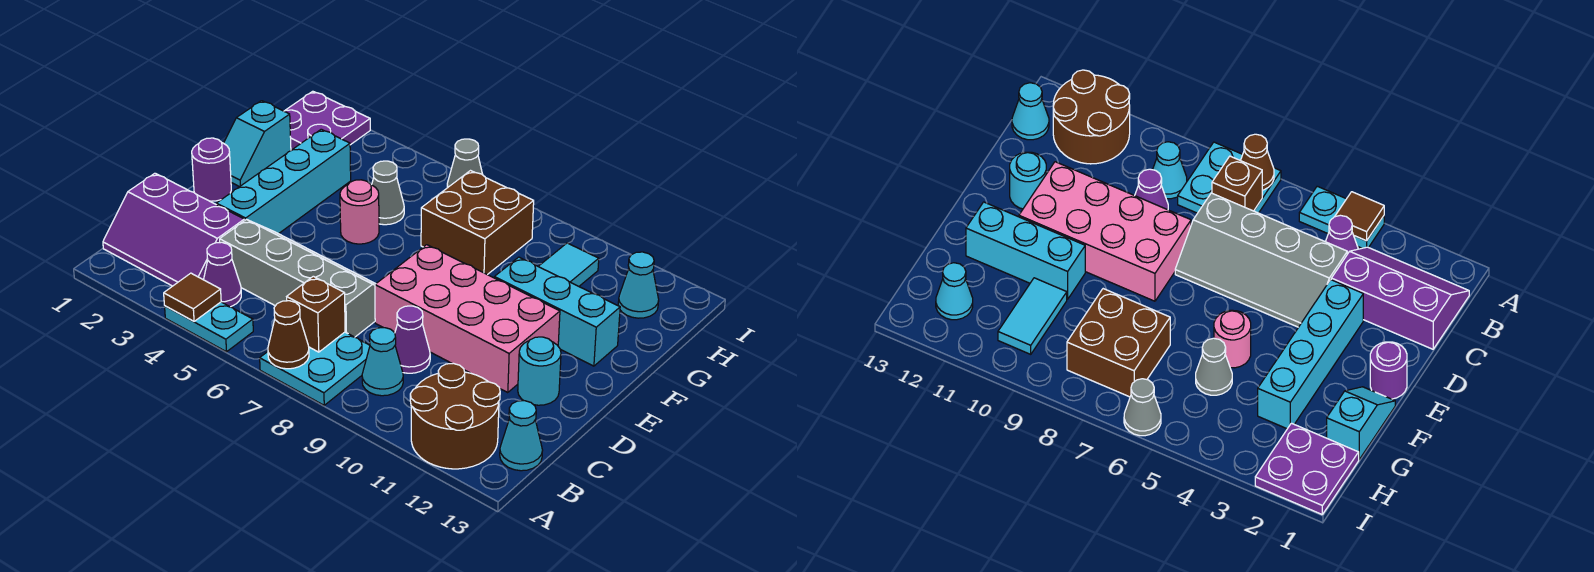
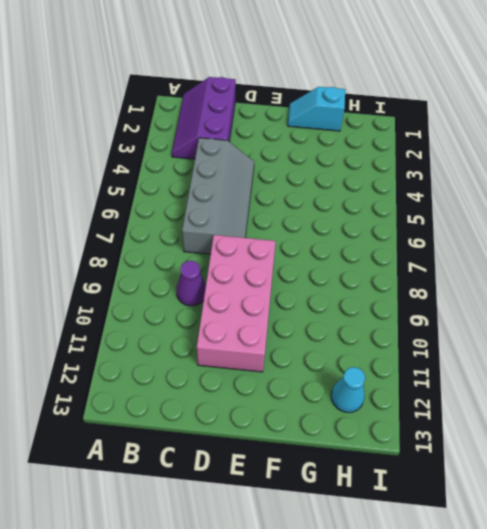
none -> cyan 1x2 plate [165,302,253,352]
none -> cyan 2x2 plate [260,332,370,405]
none -> brown 2x2 round brick [410,363,500,469]

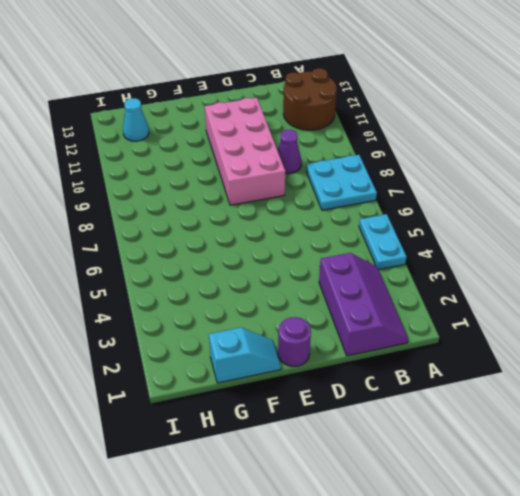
none -> purple 1x1 cone [204,242,241,307]
none -> cyan 1x1 cone [362,328,403,396]
none -> cyan 1x1 cone [500,401,543,471]

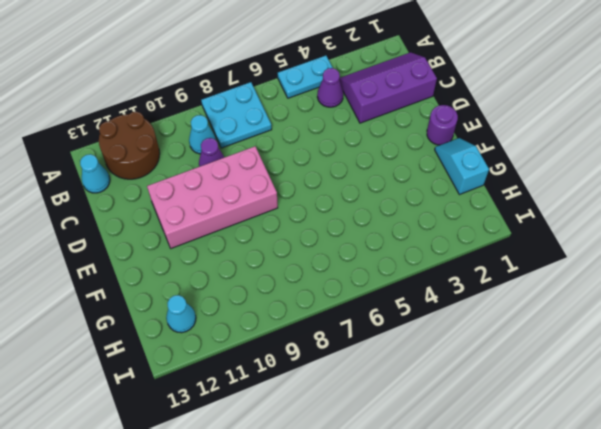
none -> grey 2x4 slope [220,220,375,337]
none -> cyan 1x4 brick [216,129,351,234]
none -> cyan 1x1 round brick [518,337,561,405]

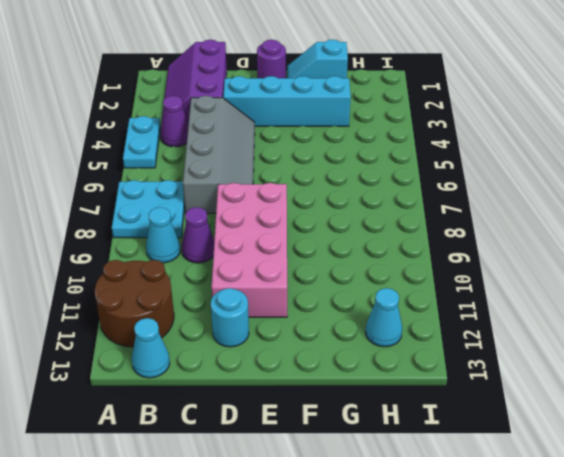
none -> pink 1x1 round brick [340,180,379,244]
none -> cyan 1x3 brick [494,257,620,366]
none -> grey 1x1 cone [372,161,404,225]

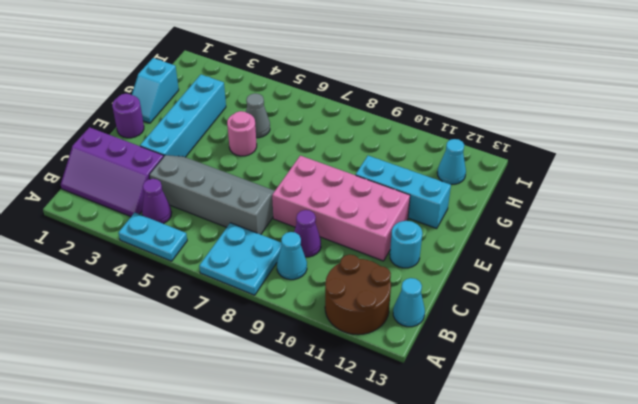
none -> brown 2x2 brick [421,171,534,275]
none -> cyan 1x2 tile [538,243,599,286]
none -> purple 2x2 plate [284,91,370,150]

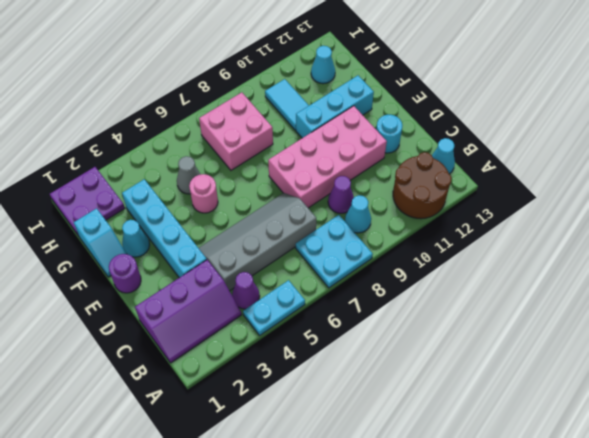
cyan 1x1 cone [122,220,149,257] -> none
pink 2x2 brick [199,92,273,170] -> brown 2x2 brick [421,171,534,275]
none -> grey 1x1 cone [447,139,483,188]
none -> brown 1x1 tile [164,273,221,321]
none -> brown 1x1 cone [268,301,309,369]

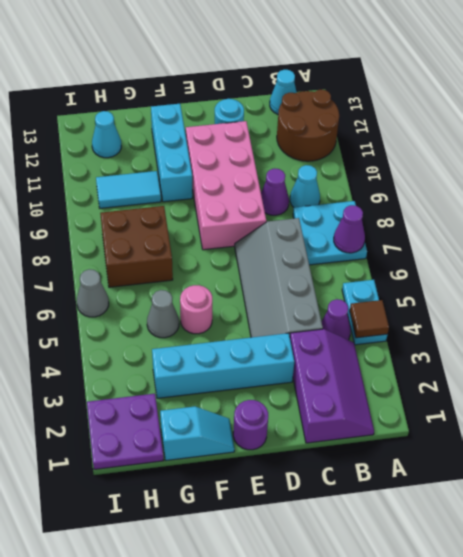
purple 1x1 cone [334,205,365,253] -> brown 1x1 cone [268,301,309,369]
none -> brown 1x1 brick [287,276,345,352]

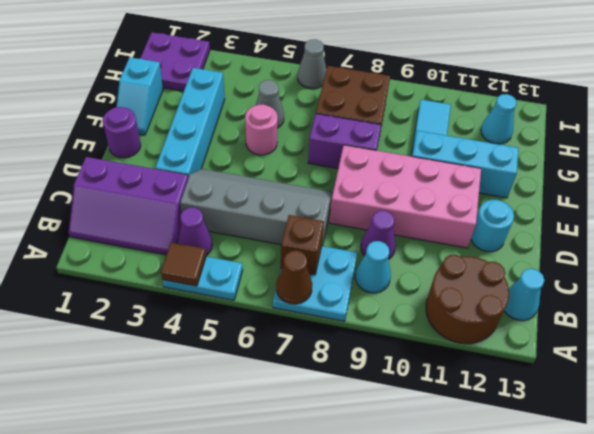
purple 1x2 brick [308,114,381,169] -> none

